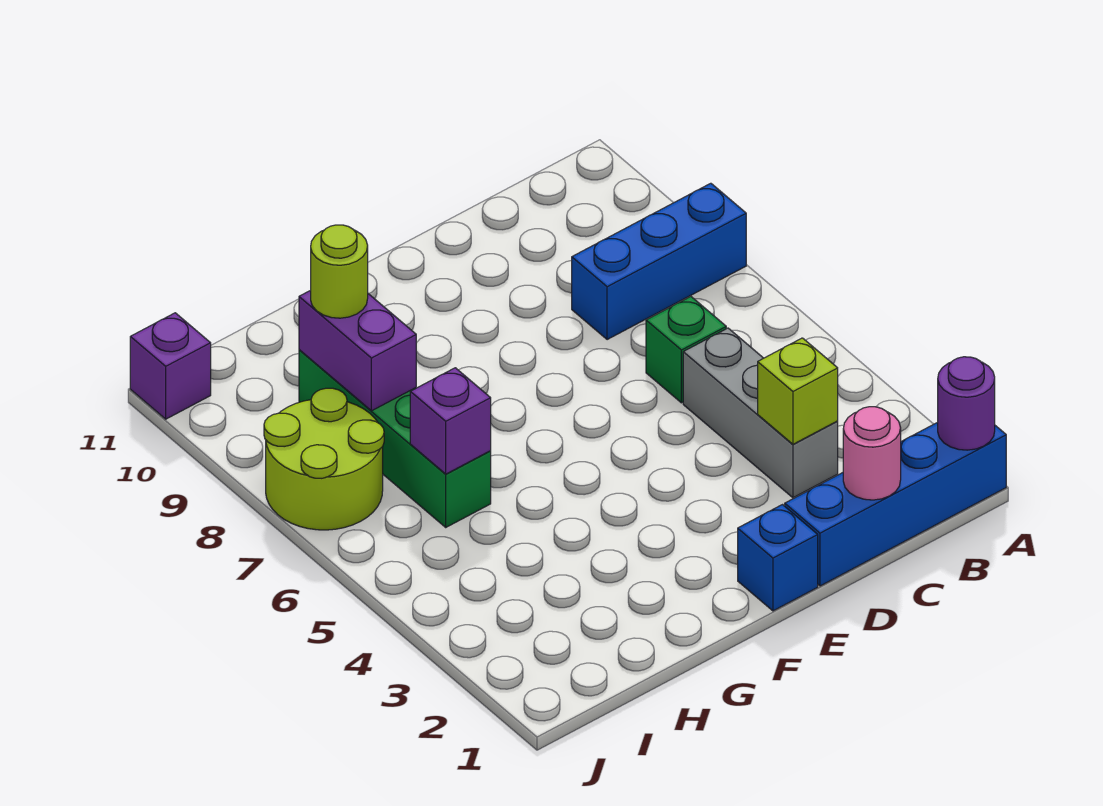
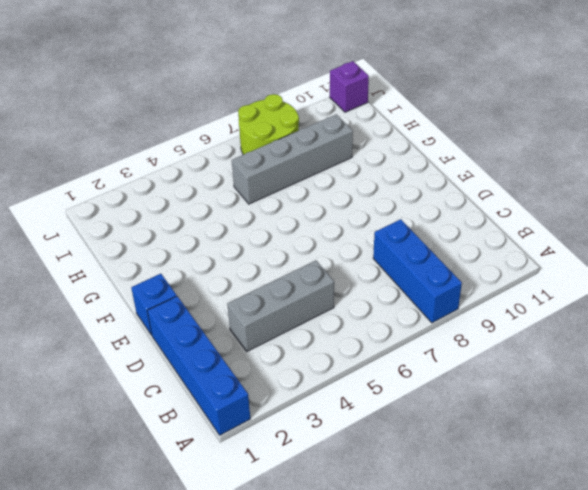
grey 1x4 brick [232,114,353,204] -> green 1x4 brick [299,350,491,527]
none -> green 1x1 brick [646,297,726,403]
none -> purple 1x1 round brick [938,357,995,450]
none -> pink 1x1 round brick [843,407,901,500]

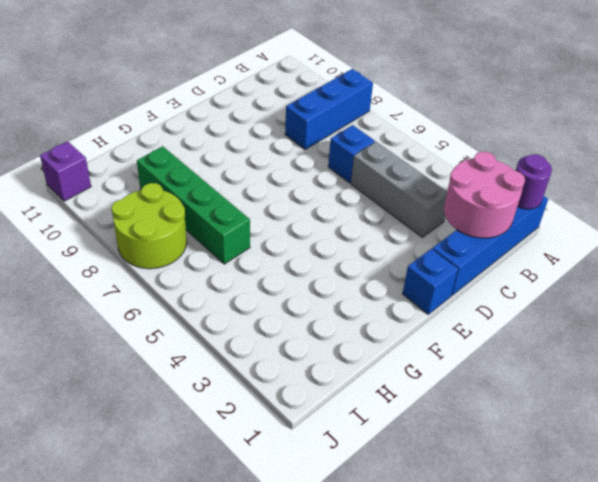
pink 2x2 round brick [444,152,525,238] -> pink 1x1 round brick [843,407,901,500]
blue 1x1 brick [328,125,375,183] -> green 1x1 brick [646,297,726,403]
none -> lime 1x1 brick [758,338,838,444]
none -> purple 1x1 brick [410,368,491,474]
none -> purple 1x2 brick [299,290,416,411]

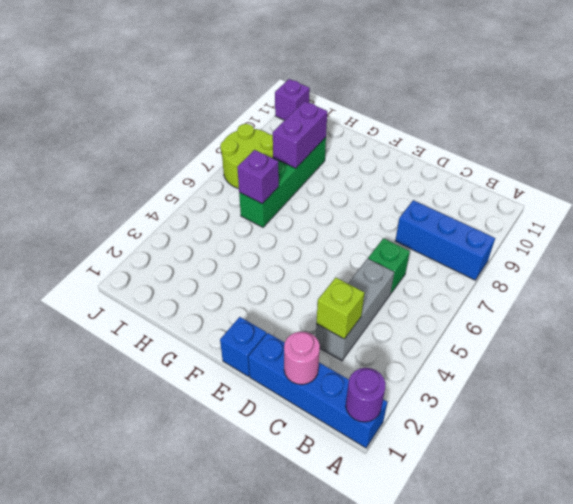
none -> lime 1x1 round brick [311,225,368,318]

